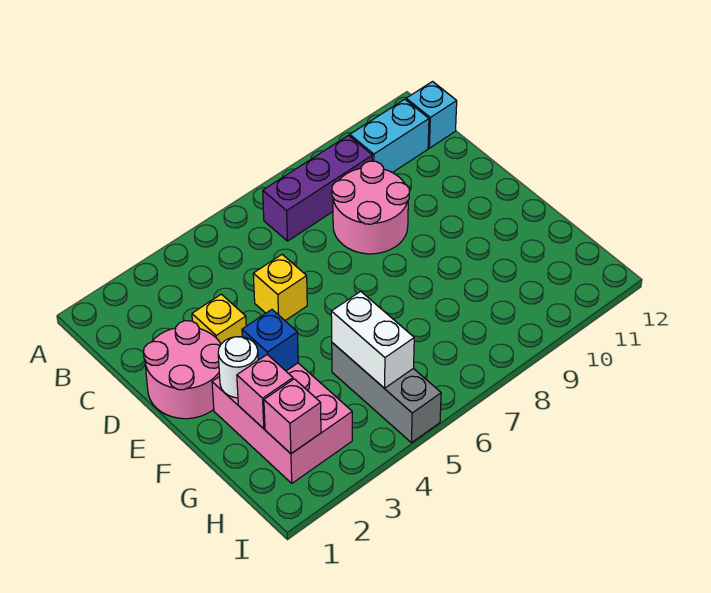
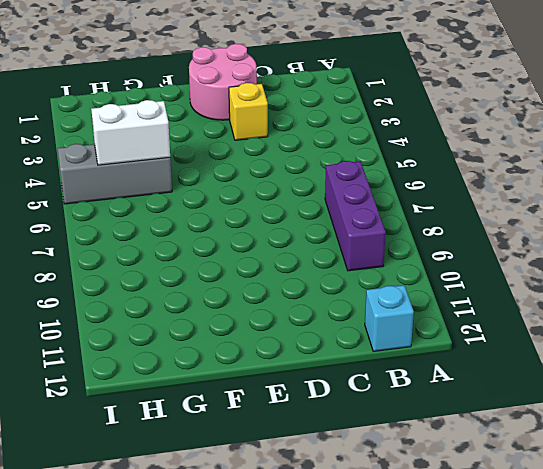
none -> cyan 1x2 brick [350,99,429,173]
none -> pink 2x2 round brick [332,161,410,254]
none -> yellow 1x1 brick [253,255,307,321]

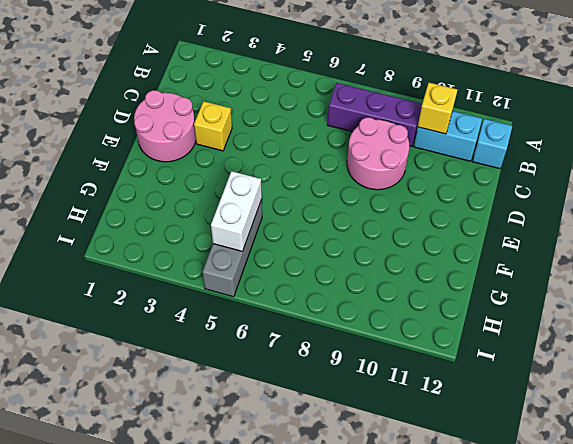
yellow 1x1 brick [418,83,457,134] -> yellow 1x1 brick moved to [253,255,307,321]
none -> pink 2x3 brick [212,363,352,483]
none -> white 1x1 round brick [218,337,258,398]
none -> blue 1x1 brick [242,310,298,371]

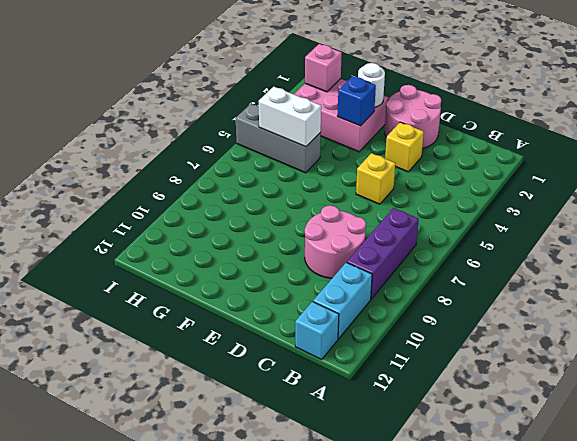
none -> pink 1x1 brick [237,355,293,429]

